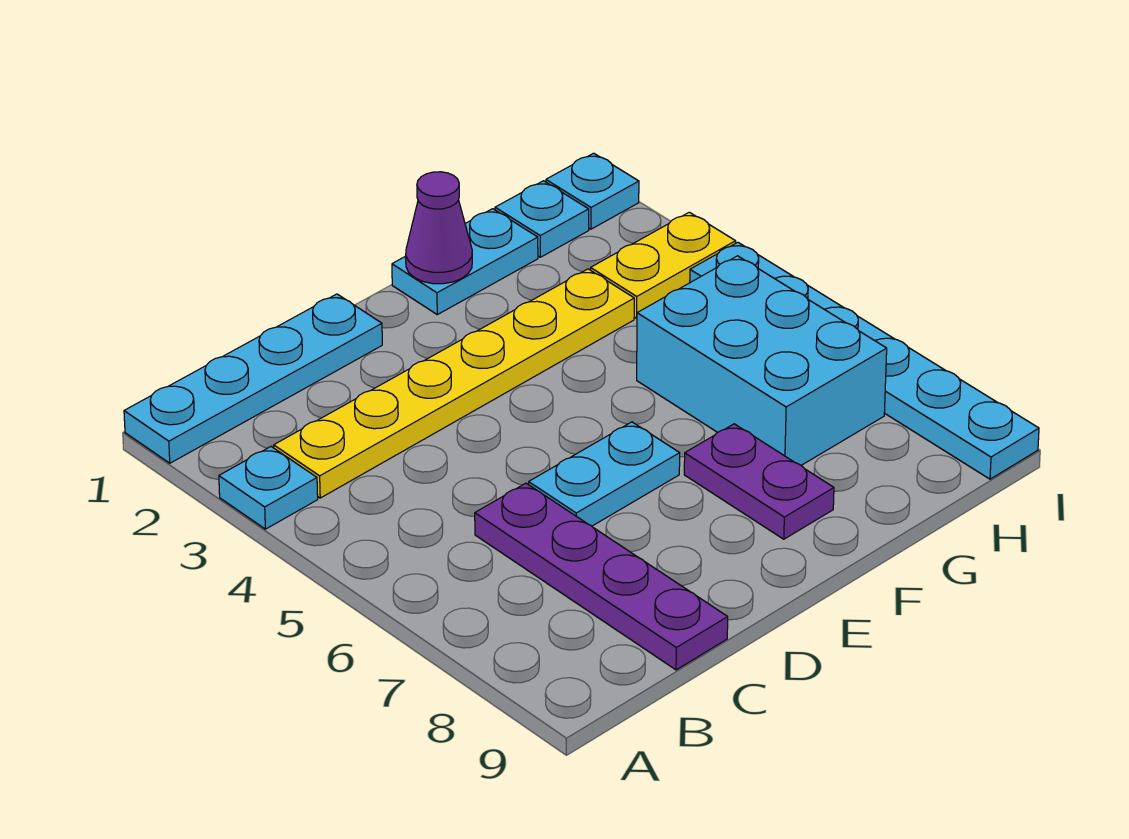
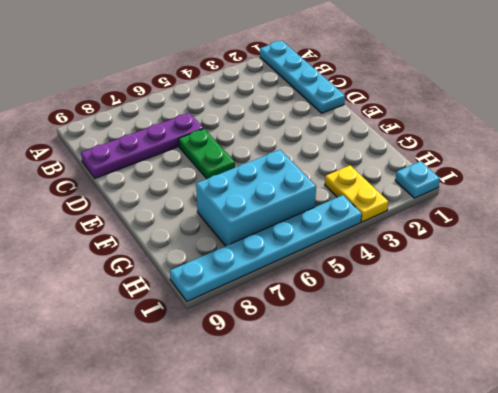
green 1x2 plate [179,129,235,179] -> cyan 1x2 plate [529,422,680,526]
none -> cyan 1x1 plate [219,447,318,529]
none -> yellow 1x6 plate [274,269,634,498]
none -> cyan 1x2 plate [392,209,538,315]

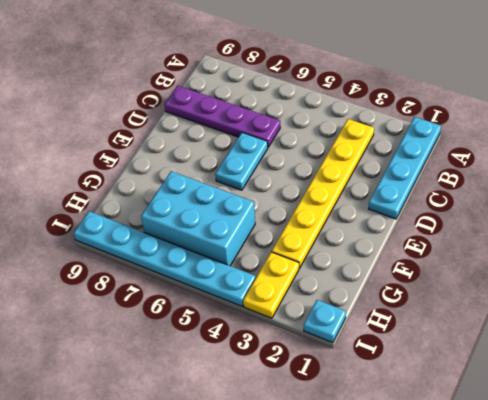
none -> cyan 1x1 plate [219,447,318,529]
none -> cyan 1x2 plate [392,209,538,315]
none -> purple 1x2 plate [684,424,834,539]

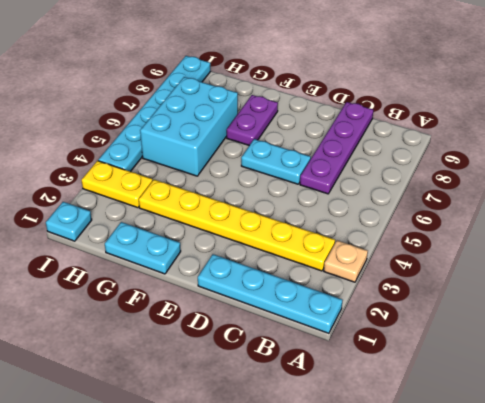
tan 1x1 plate [324,240,368,282] -> cyan 1x1 plate [219,447,318,529]
none -> cyan 1x1 plate [495,181,589,257]
none -> purple 1x1 cone [406,172,472,284]

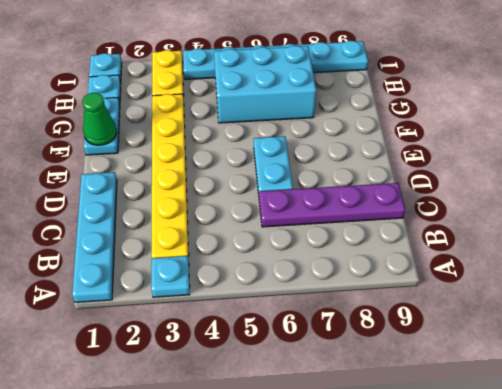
green 1x1 cone [82,93,117,145] -> purple 1x1 cone [406,172,472,284]
none -> purple 1x2 plate [684,424,834,539]

